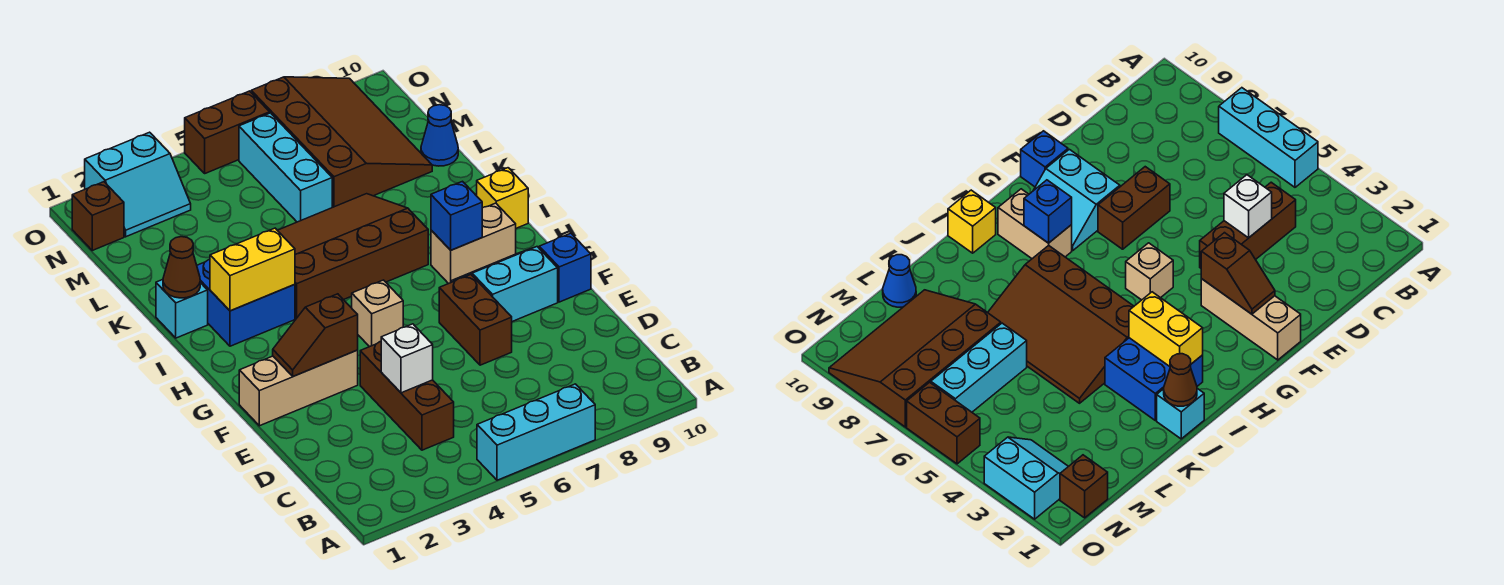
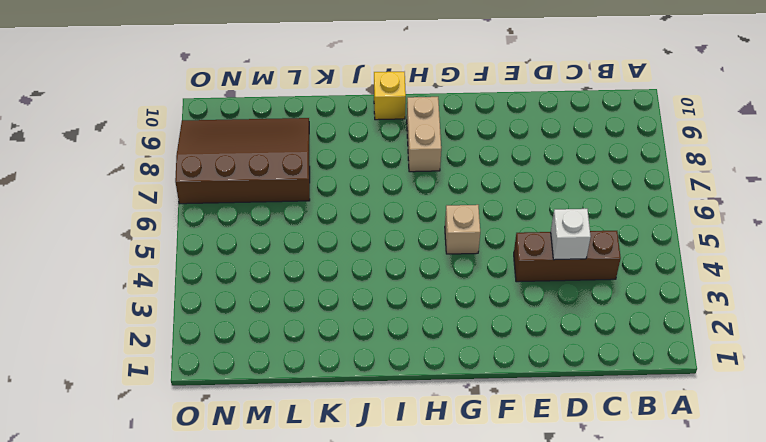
none -> cyan 1x3 brick [477,384,595,480]
none -> brown 1x2 brick [439,275,512,365]
none -> tan 1x3 brick [239,350,358,426]

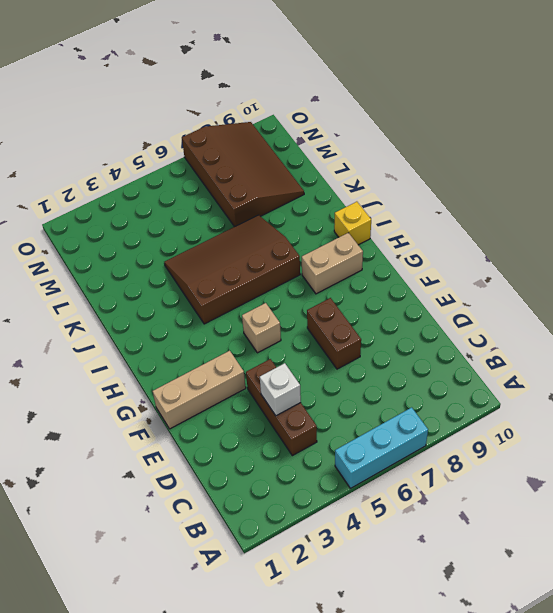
none -> cyan 2x2 slope [452,247,558,322]
none -> blue 1x1 brick [539,233,591,302]
none -> blue 2x2 brick [197,259,295,346]

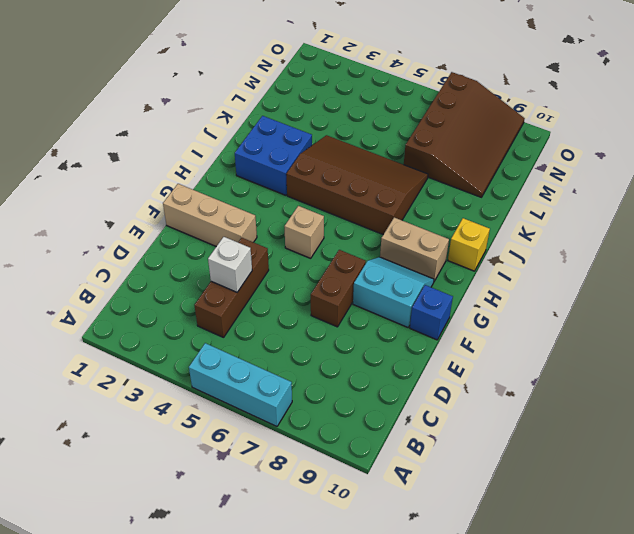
none -> cyan 1x1 brick [156,280,208,338]
none -> cyan 1x3 brick [239,113,332,222]
none -> blue 1x1 cone [421,105,458,166]

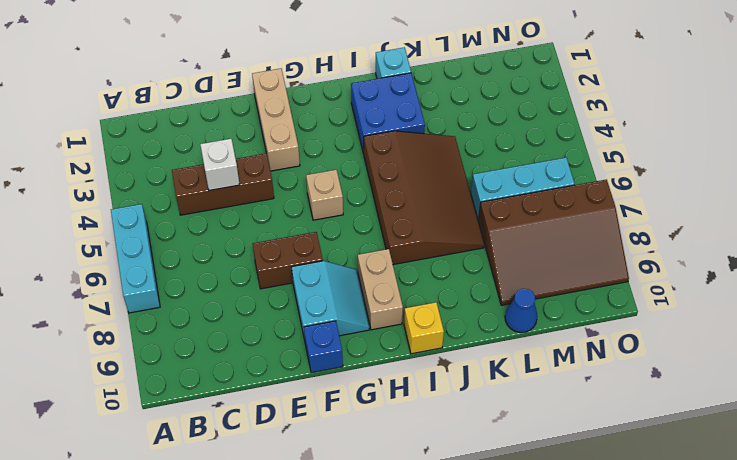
none -> brown 1x1 brick [72,182,124,250]
none -> cyan 2x2 slope [85,132,191,237]
none -> brown 1x2 brick [185,91,270,173]

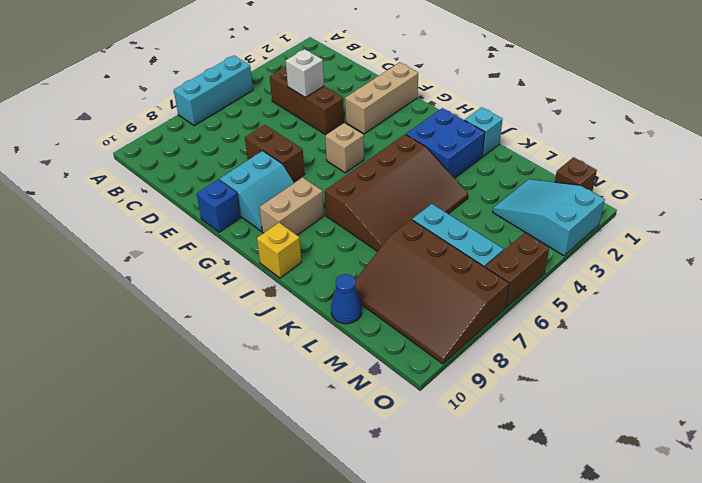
cyan 2x3 slope [493,179,605,256] -> cyan 2x2 slope [85,132,191,237]
none -> brown 1x2 slope [273,294,358,376]
none -> blue 1x1 brick [431,181,482,250]
none -> yellow 1x2 brick [210,228,295,311]

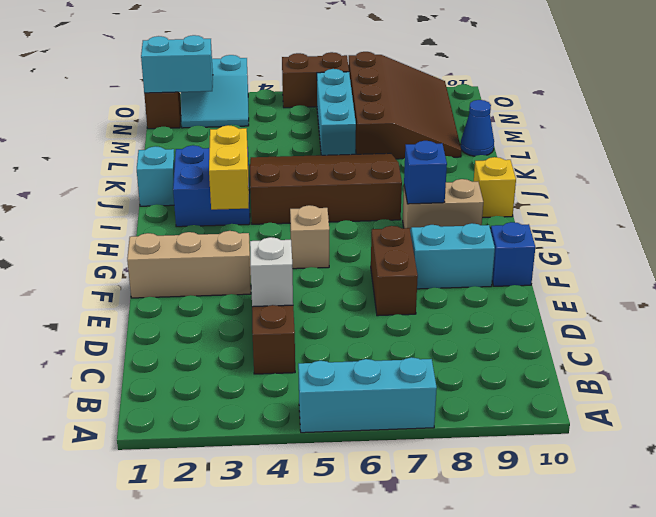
yellow 1x2 brick [209,125,249,210] -> yellow 1x2 brick turned to [210,228,295,311]
cyan 1x2 brick [141,35,213,93] -> none
none -> brown 1x2 slope [273,294,358,376]
none -> brown 1x1 cone [163,237,200,298]

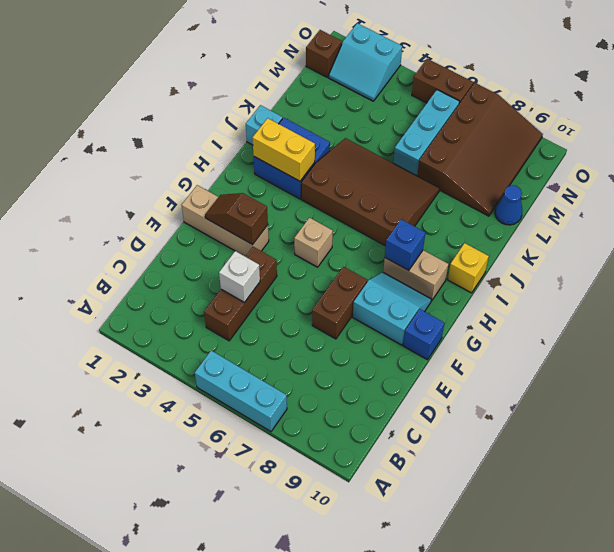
none -> brown 1x1 cone [163,237,200,298]

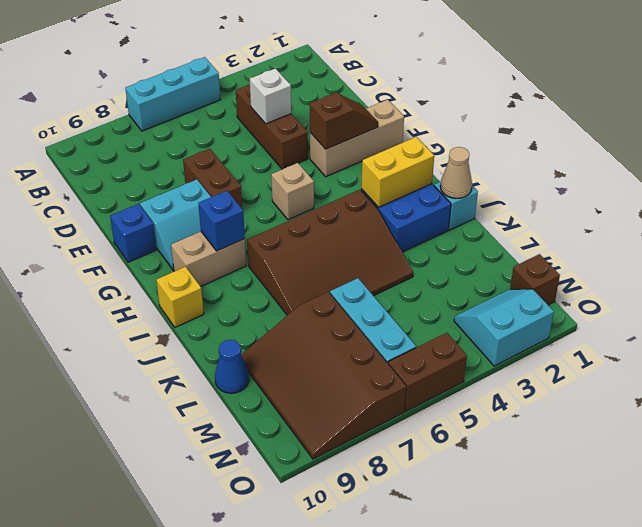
tan 1x1 cone [440,147,472,198] -> brown 1x1 cone [163,237,200,298]

